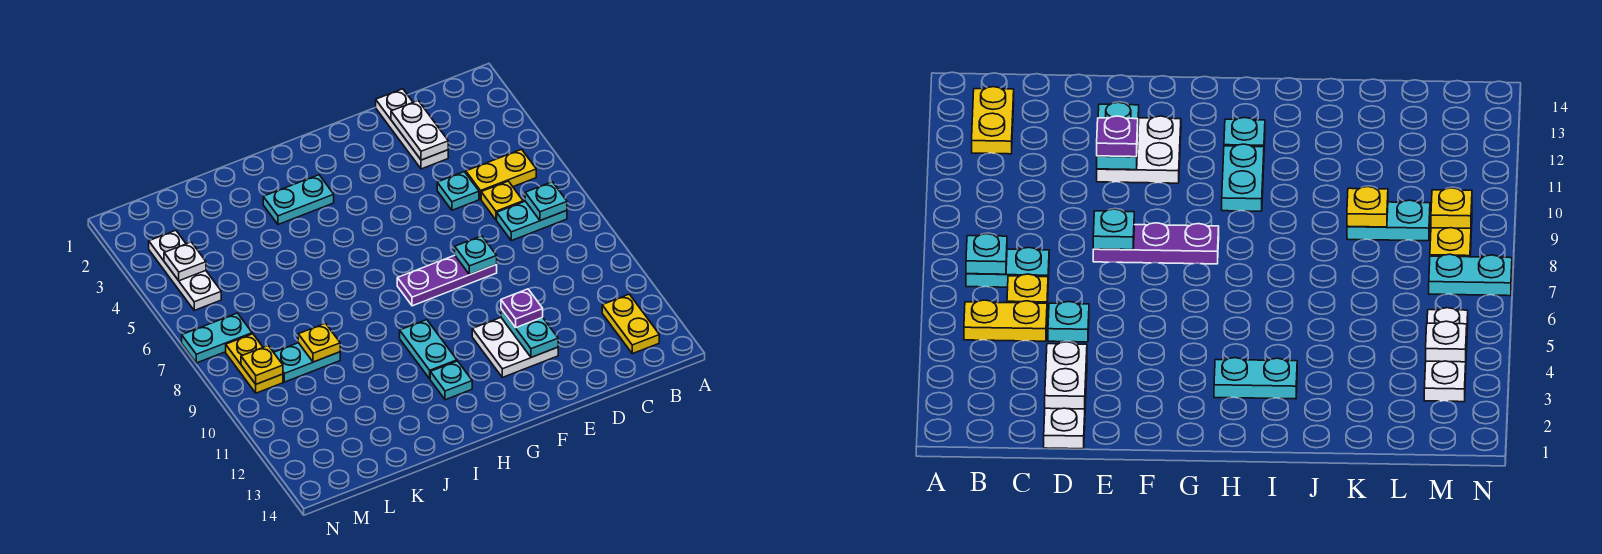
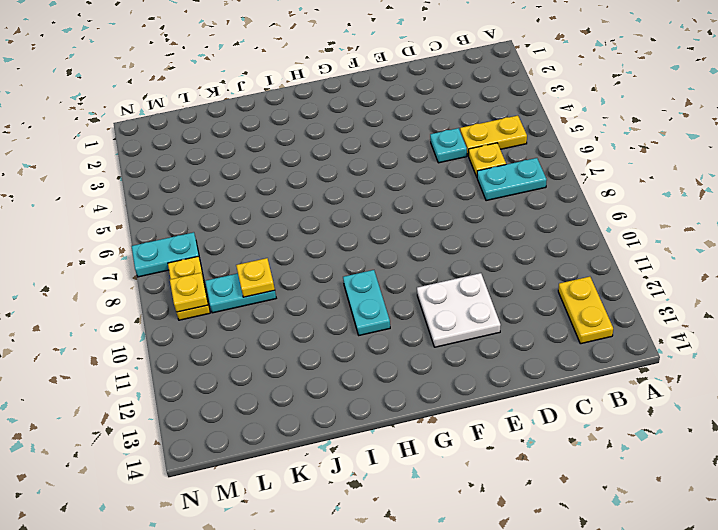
none -> white 1x3 plate [376,89,448,169]
none -> purple 1x3 plate [397,255,497,306]
none -> cyan 1x2 plate [263,175,334,225]

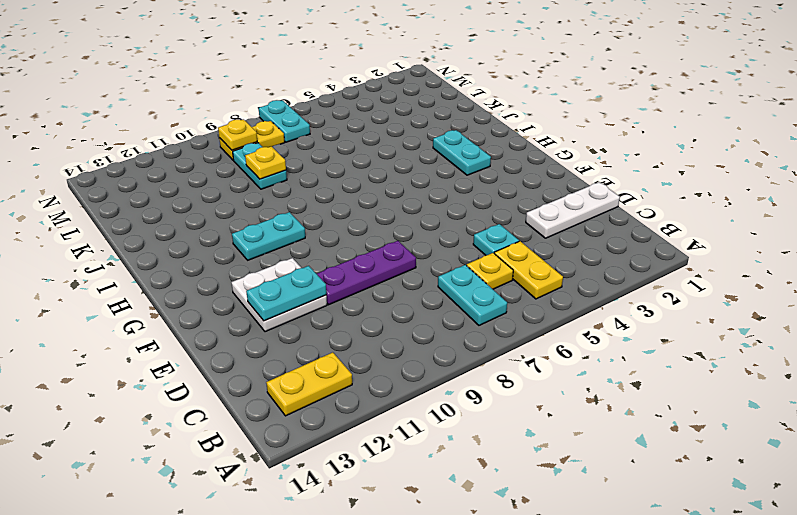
purple 1x3 plate [317,241,416,305] -> purple 1x3 plate turned to [397,255,497,306]
none -> cyan 1x1 plate [430,361,472,400]
none -> white 1x3 plate [149,230,221,310]
none -> cyan 1x1 plate [525,182,567,221]

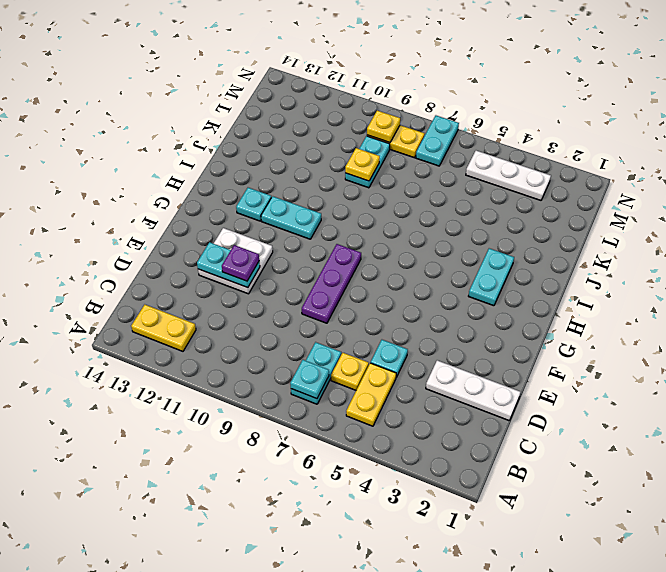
none -> white 1x2 plate [391,101,448,160]
none -> cyan 1x1 plate [455,236,497,275]
none -> white 1x1 plate [164,242,206,281]

